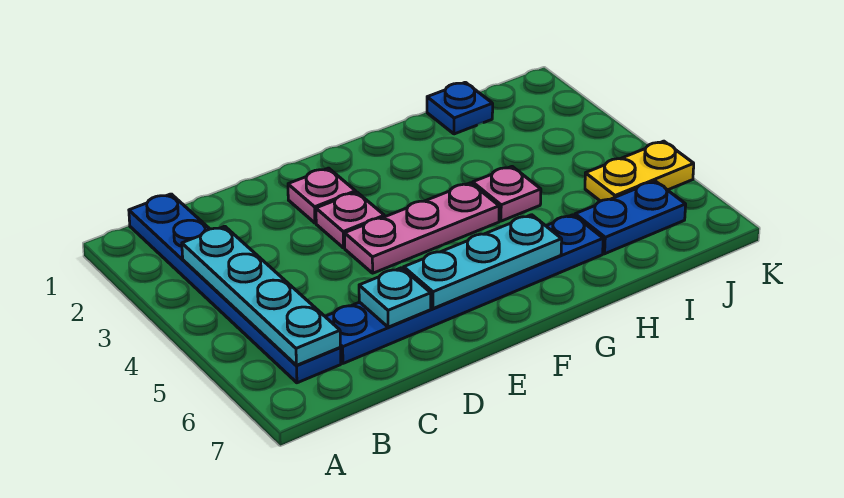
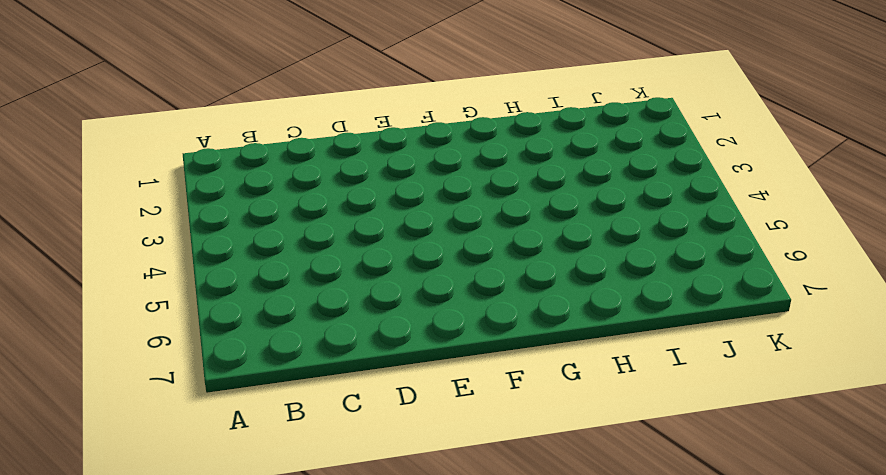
none -> blue 1x6 plate [129,194,341,383]
none -> blue 1x6 plate [325,215,603,363]
none -> pink 1x1 plate [288,168,356,223]

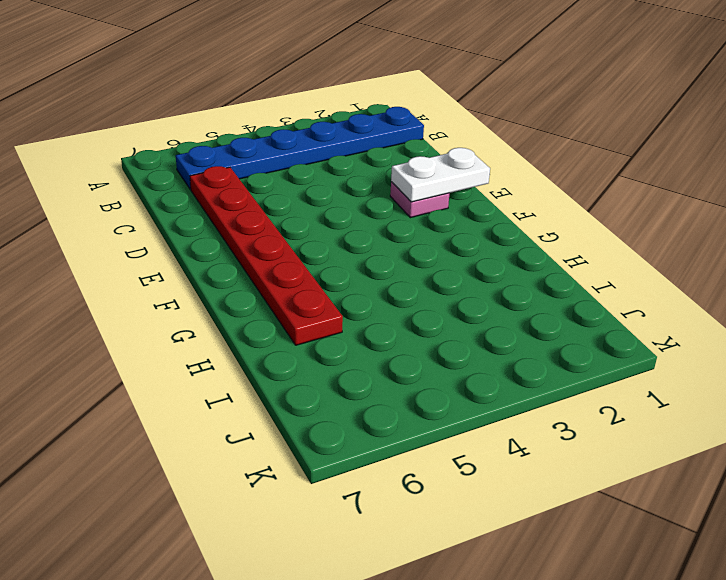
red 1x6 plate [190,166,343,345] -> blue 1x6 plate [325,215,603,363]
white 1x2 plate [391,148,490,202] -> none
none -> pink 1x1 plate [316,192,384,248]
none -> pink 1x3 plate [345,183,499,273]
none -> pink 1x1 plate [473,167,541,221]

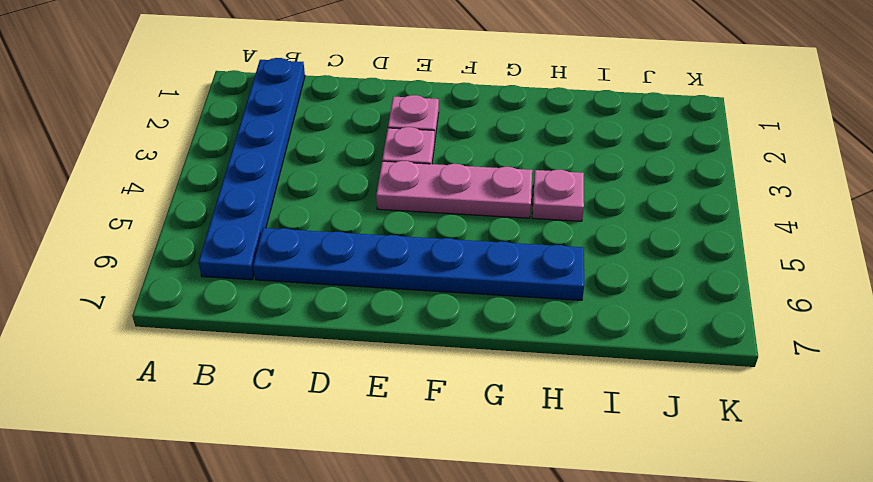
none -> blue 1x1 plate [427,82,493,134]
none -> blue 1x2 plate [575,181,686,254]
none -> yellow 1x2 plate [585,141,694,201]

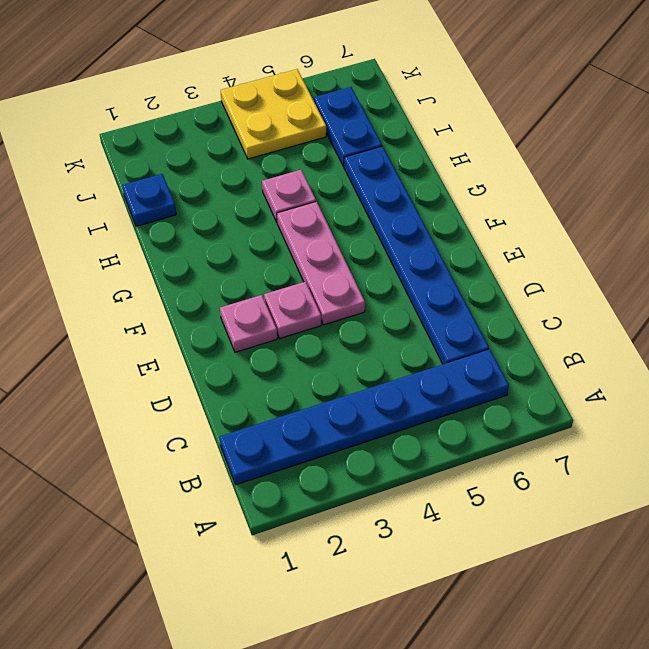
yellow 2x2 plate [220,69,326,159] -> yellow 1x2 plate [585,141,694,201]
none -> cyan 1x4 plate [182,226,340,365]
none -> cyan 1x1 plate [359,268,431,327]
none -> cyan 1x3 plate [404,215,562,309]

